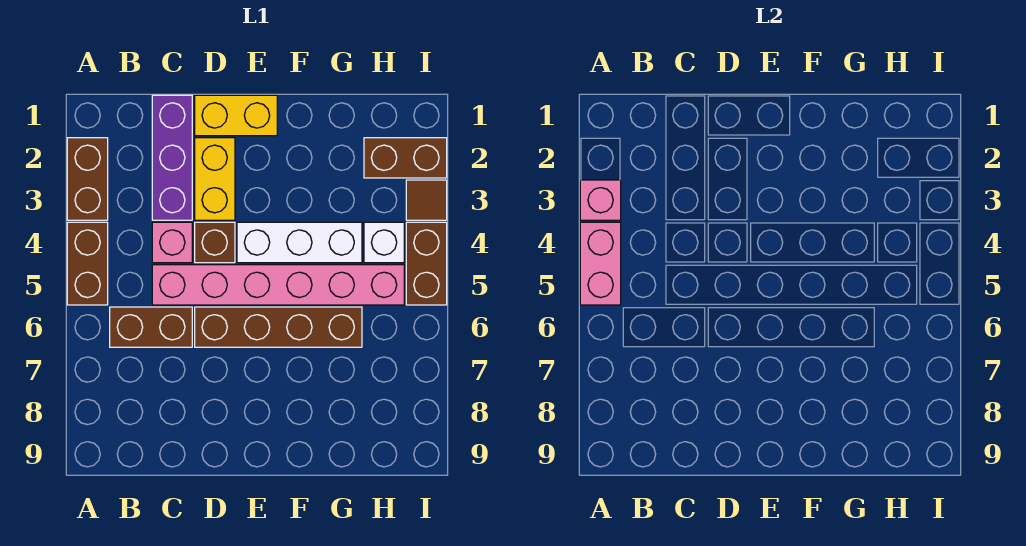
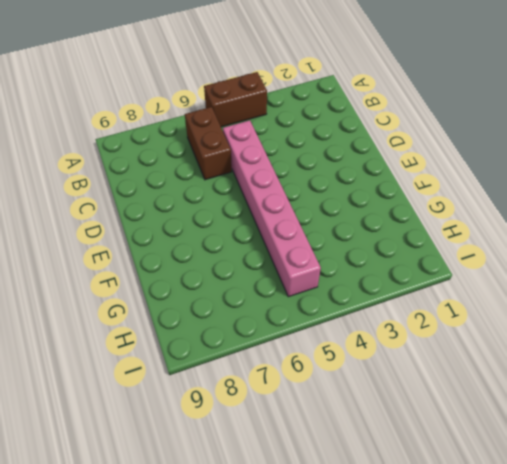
none -> brown 1x2 brick [67,138,108,220]
none -> purple 1x3 brick [152,95,192,220]
none -> pink 1x1 brick [152,222,192,263]

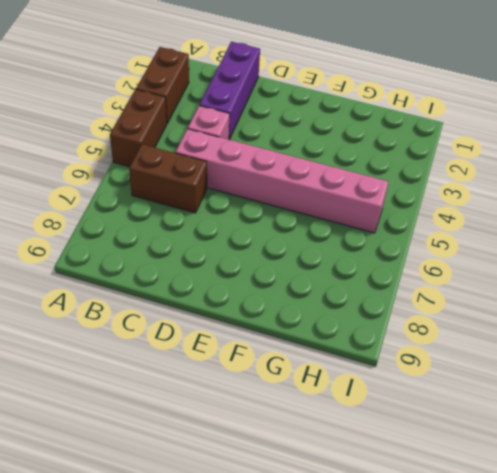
none -> yellow 1x2 brick [195,95,277,136]
none -> yellow 1x2 brick [195,138,235,220]
none -> brown 1x1 brick [195,222,235,263]

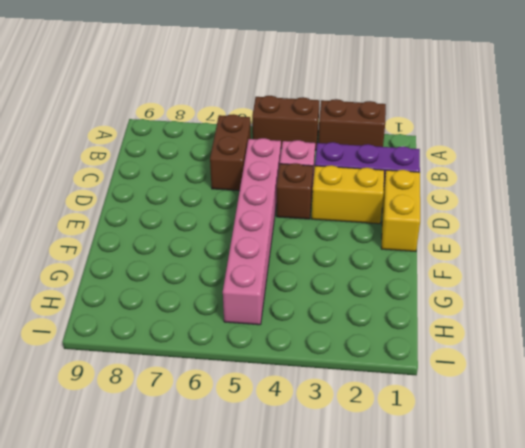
none -> brown 1x4 brick [195,307,362,347]
none -> white 1x3 brick [237,222,362,263]
none -> brown 1x2 brick [364,138,447,178]

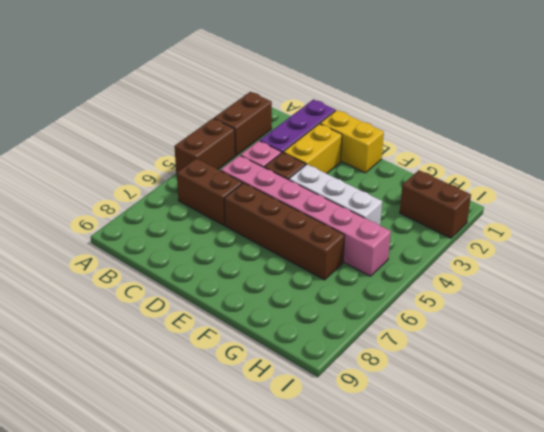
none -> white 1x1 brick [364,222,404,263]
none -> brown 1x1 tile [406,180,447,220]
none -> brown 1x2 brick [406,222,447,305]

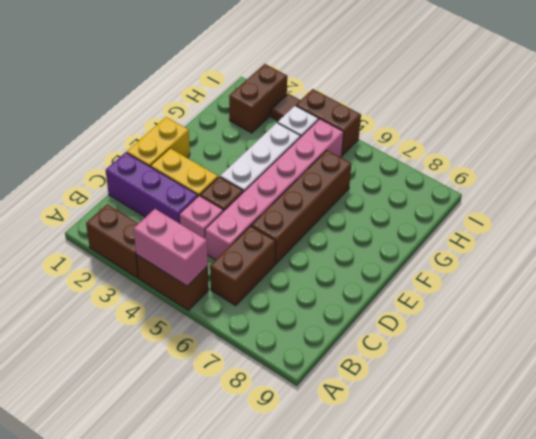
none -> pink 1x1 brick [580,180,621,220]

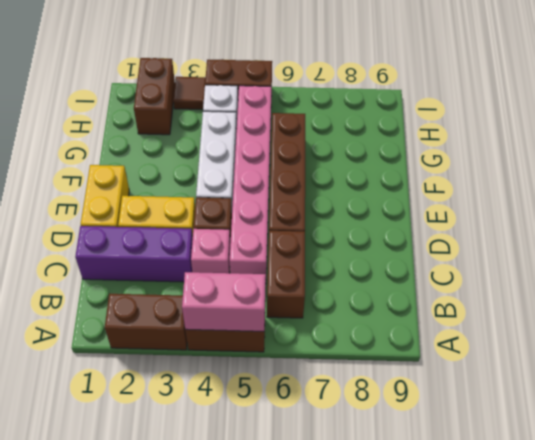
none -> pink 1x1 brick [580,180,621,220]

